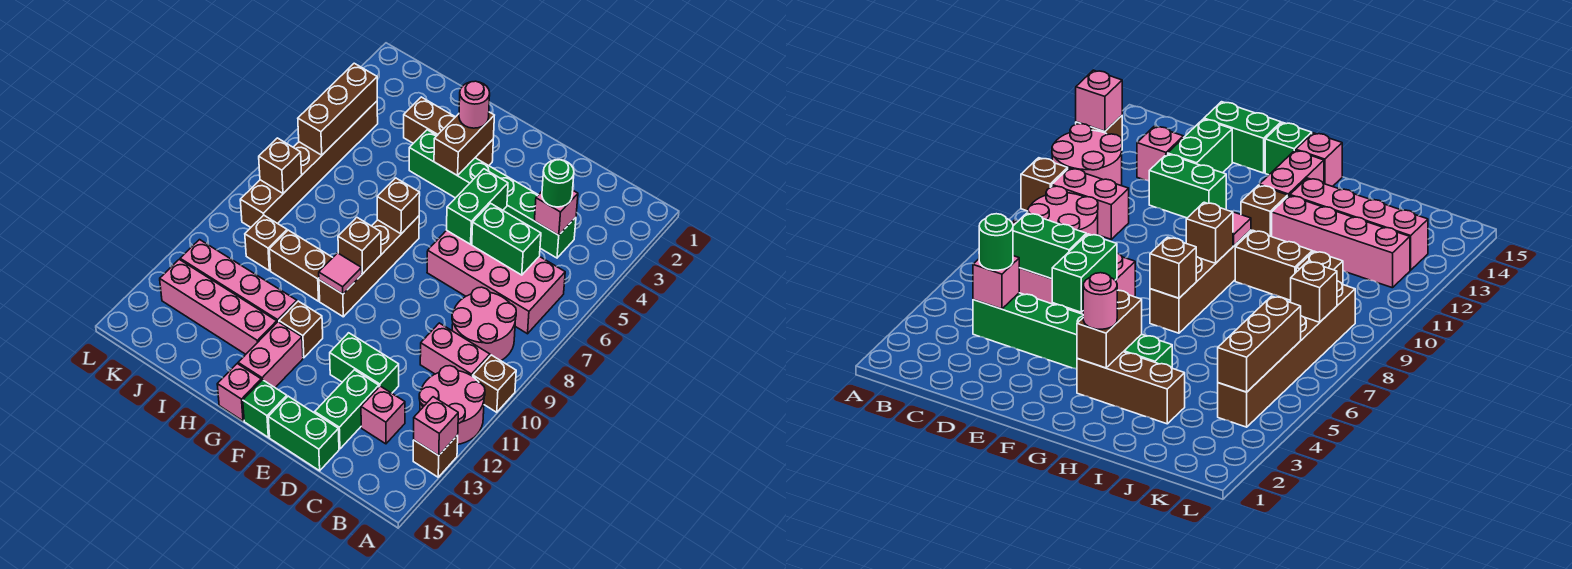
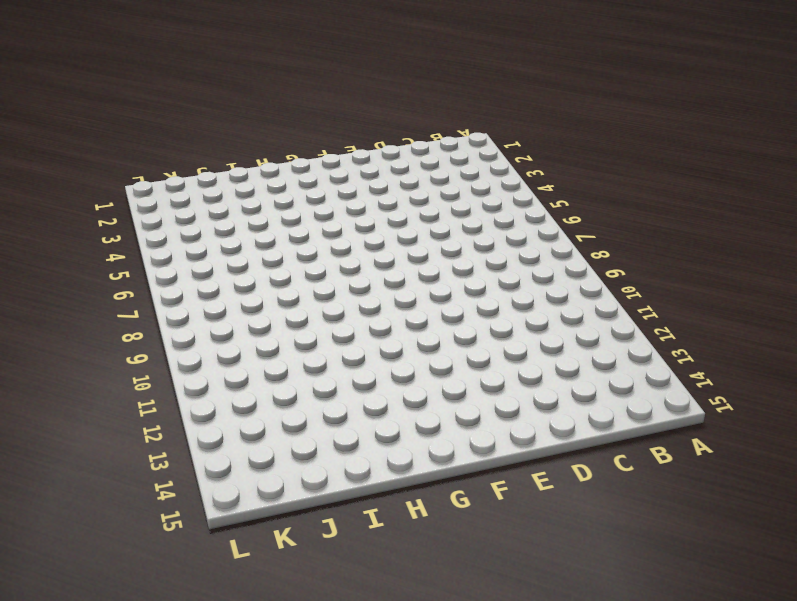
none -> brown 1x1 brick [473,355,516,412]
none -> pink 2x2 round brick [419,366,485,444]
none -> brown 1x1 brick [413,435,458,477]
none -> pink 2x4 brick [427,230,565,334]

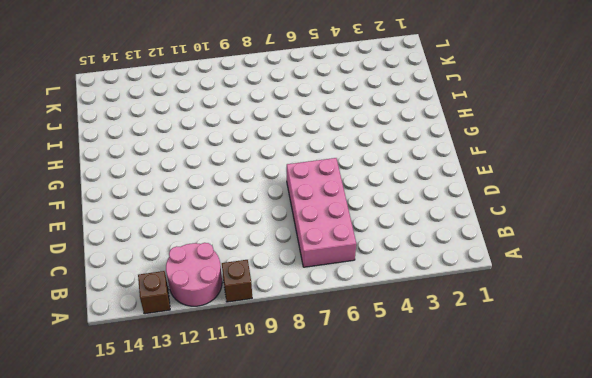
none -> pink 2x2 round brick [452,287,516,361]
none -> pink 1x2 brick [420,323,490,376]
none -> green 1x6 brick [409,130,576,258]
none -> pink 1x1 brick [361,386,405,444]

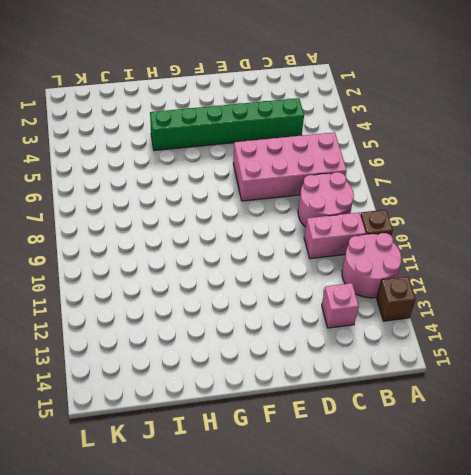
none -> green 1x2 brick [330,333,399,393]
none -> green 1x2 brick [315,370,379,449]
none -> green 1x2 brick [268,396,339,471]
none -> green 1x1 brick [243,380,287,437]

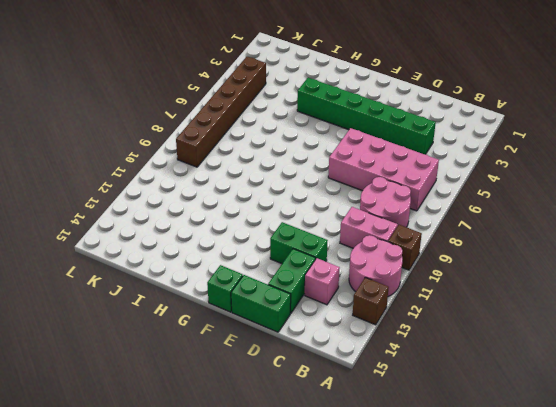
none -> brown 1x3 brick [404,97,493,166]
none -> brown 1x4 brick [319,216,419,317]
none -> brown 1x1 brick [279,301,323,358]
none -> pink 1x2 brick [238,322,303,388]

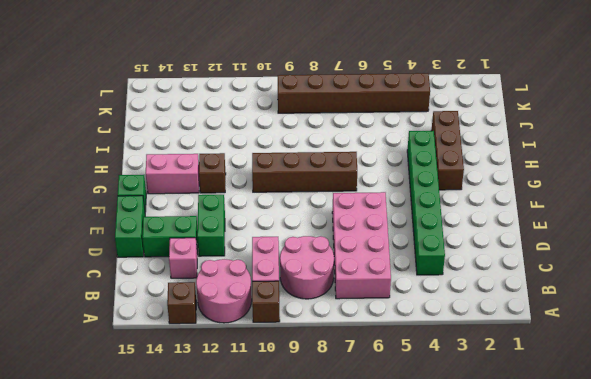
none -> pink 1x1 brick [217,364,261,421]
none -> brown 1x2 brick [269,230,333,301]
none -> pink 1x4 brick [180,240,297,322]
none -> pink 1x4 brick [160,259,277,354]

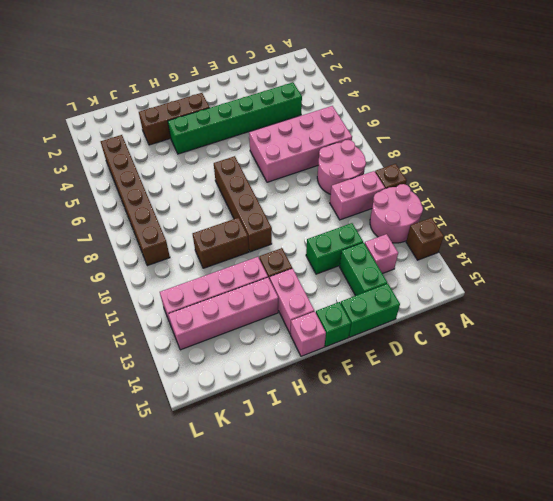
none -> brown 1x1 brick [245,215,287,270]
none -> pink 1x1 brick [414,397,458,455]
none -> pink 1x1 brick [534,191,578,235]
none -> green 1x2 brick [472,203,541,275]

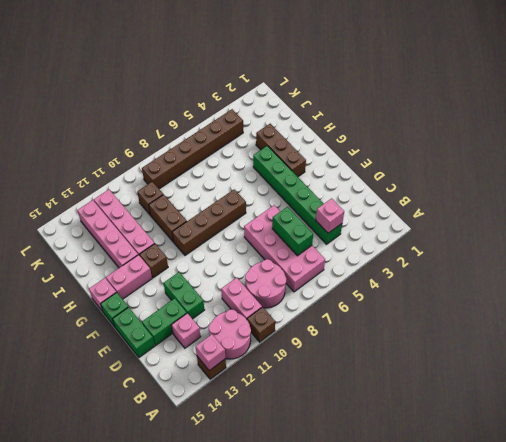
none -> green 1x2 brick [447,169,508,244]
none -> brown 1x2 brick [434,112,494,176]
none -> brown 1x1 brick [377,178,420,234]
none -> brown 1x1 brick [338,217,381,274]

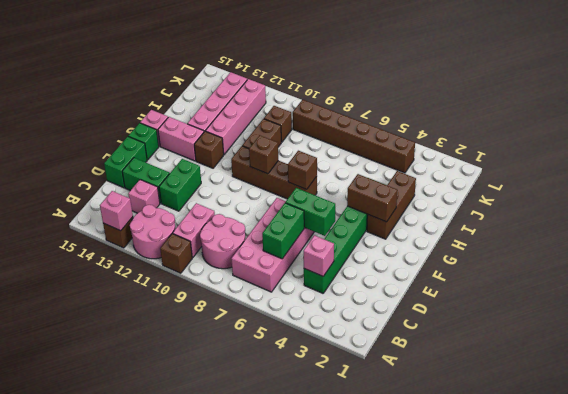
none -> pink 1x1 tile [319,253,362,294]
none -> brown 1x3 brick [298,63,377,155]
none -> brown 1x1 brick [259,138,302,193]
none -> green 1x1 round brick [542,160,574,207]

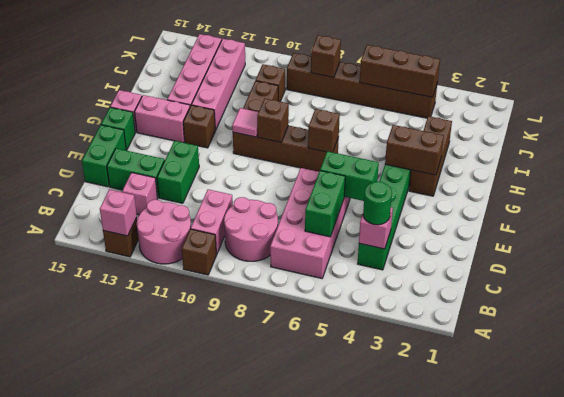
none -> pink 1x1 round brick [459,81,490,128]

